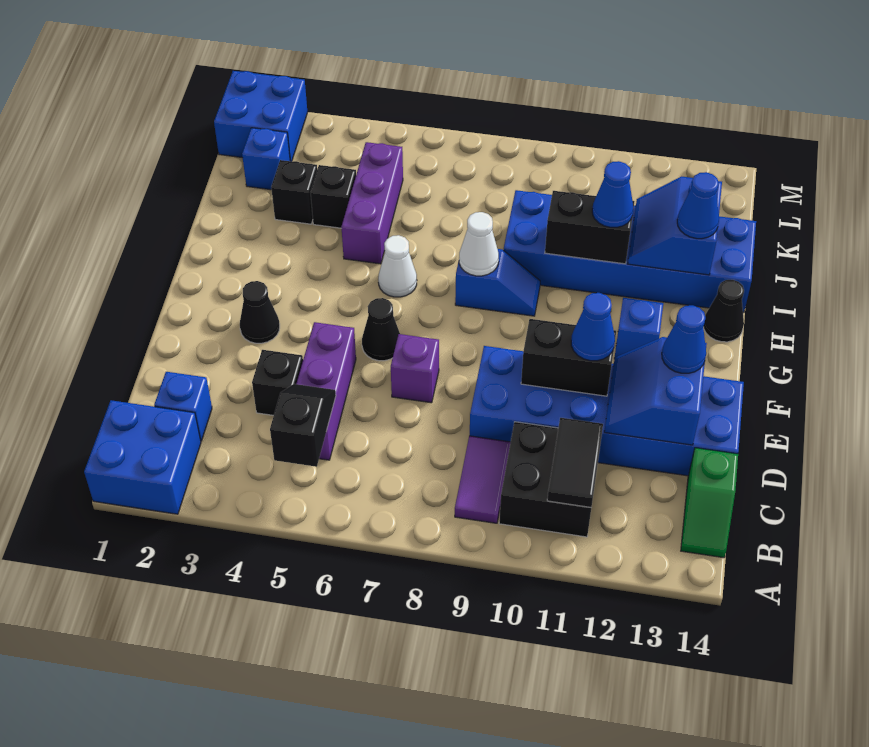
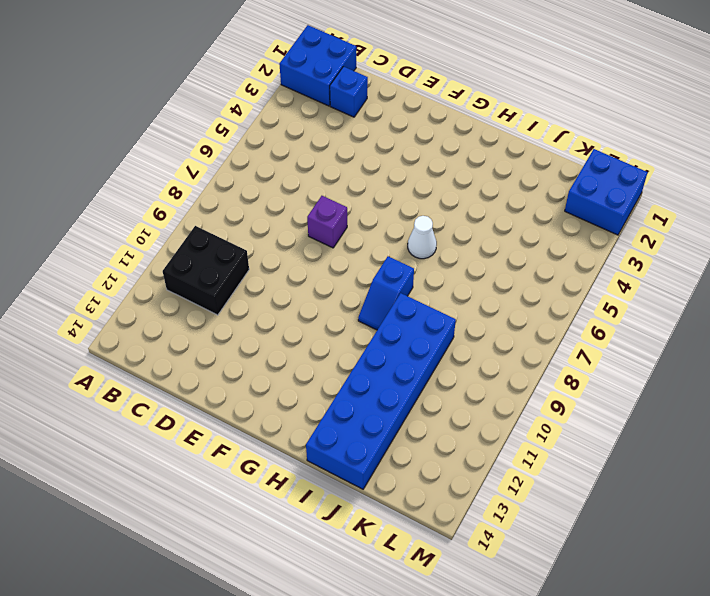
none -> purple 1x2 tile [455,436,510,523]
none -> green 1x2 slope [681,448,738,558]
none -> purple 1x3 brick [296,322,356,460]
none -> black 1x1 brick [252,350,303,415]

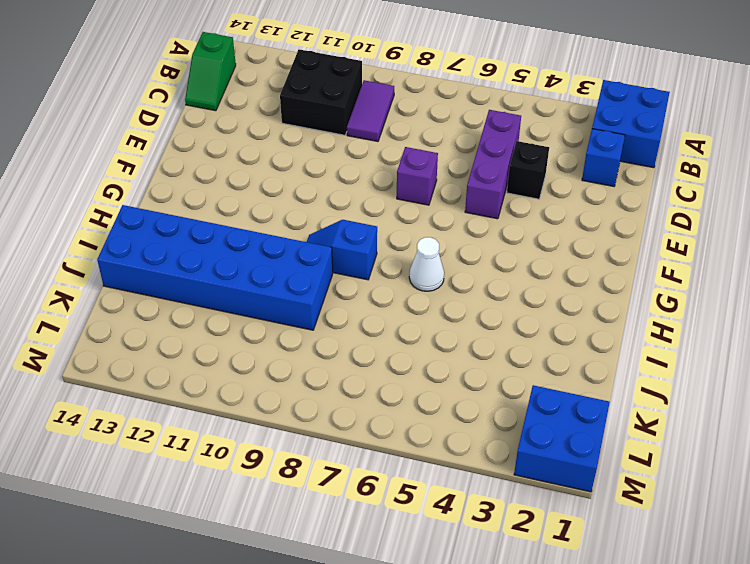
green 1x2 slope [185,32,236,111] -> green 1x2 slope turned to [681,448,738,558]
none -> blue 2x6 brick [470,346,744,476]
none -> black 1x1 cone [240,281,280,343]
none -> black 1x1 cone [362,298,400,361]
none -> blue 1x1 brick [614,298,663,359]

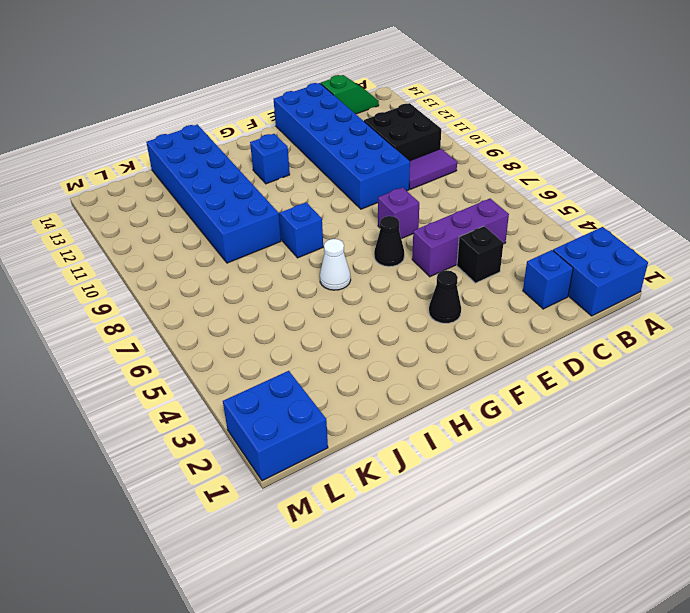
none -> black 1x1 cone [703,280,744,342]
none -> purple 1x3 brick [342,142,403,264]
none -> black 1x1 brick [271,160,317,224]
none -> black 1x1 brick [310,165,356,228]

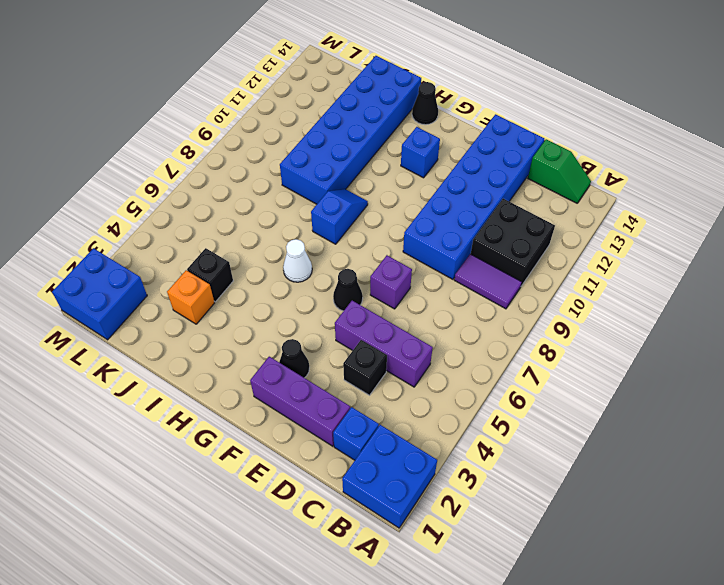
purple 1x3 brick [250,357,350,446] -> purple 1x3 brick moved to [342,142,403,264]
orange 1x1 brick [167,270,214,324] -> black 1x1 brick [271,160,317,224]
none -> blue 1x1 brick [242,128,290,190]
none -> black 1x2 slope [270,384,336,467]
none -> black 1x2 tile [547,418,603,508]
none -> blue 2x2 slope [604,337,707,445]

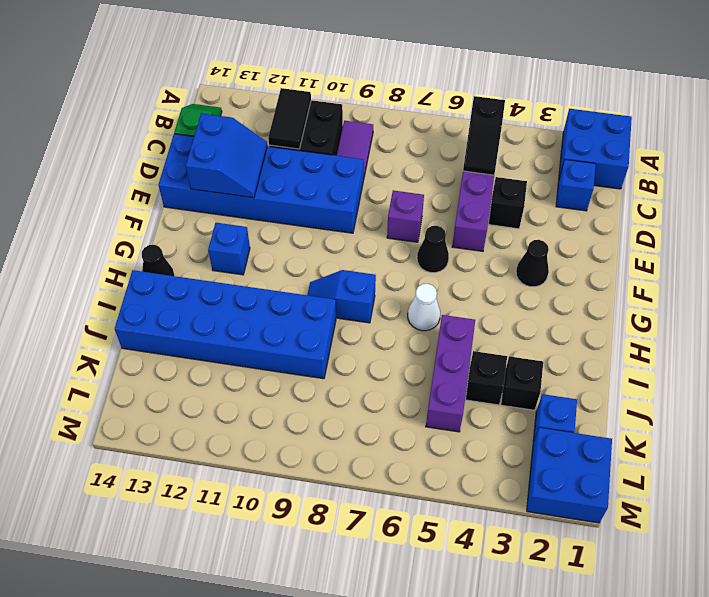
none -> black 1x2 brick [521,319,616,396]
none -> white 1x1 cone [459,212,499,276]
none -> black 1x2 brick [545,191,635,264]
none -> blue 2x2 slope [628,177,722,275]

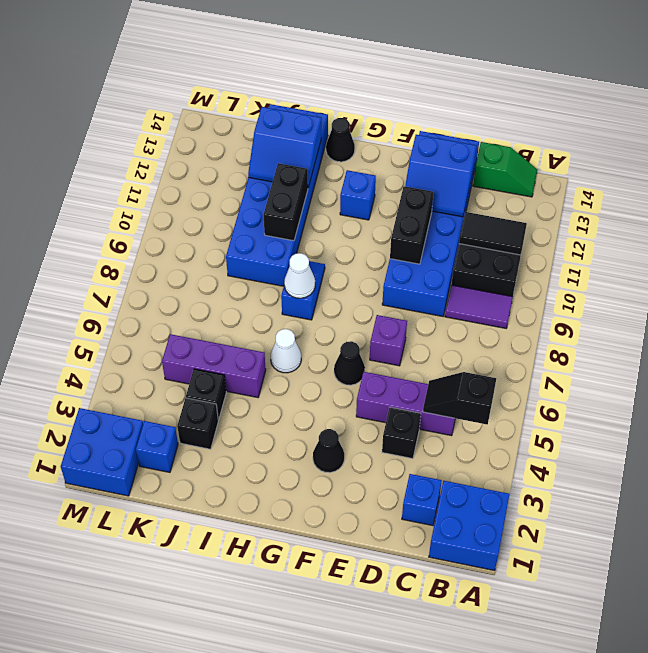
none -> blue 1x1 cone [571,293,615,361]
none -> blue 1x1 cone [662,305,706,373]
none -> blue 1x1 cone [592,161,633,227]
none -> blue 1x1 cone [677,172,719,239]

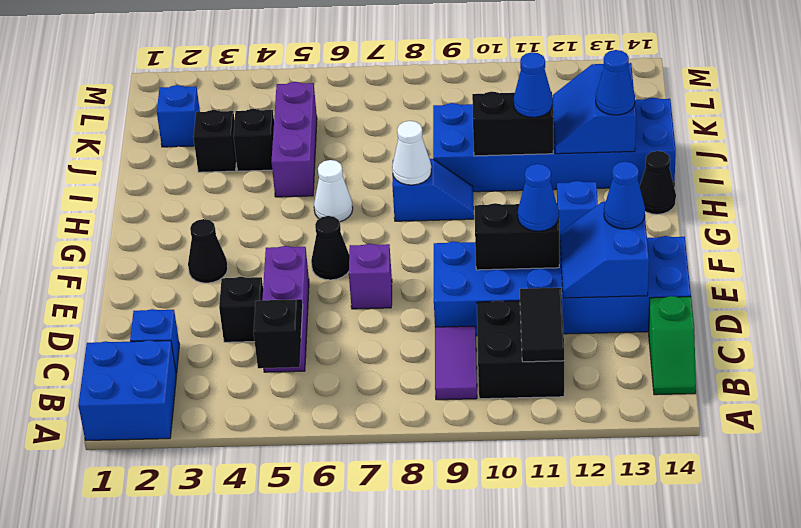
none -> blue 2x2 brick [214,71,307,161]

